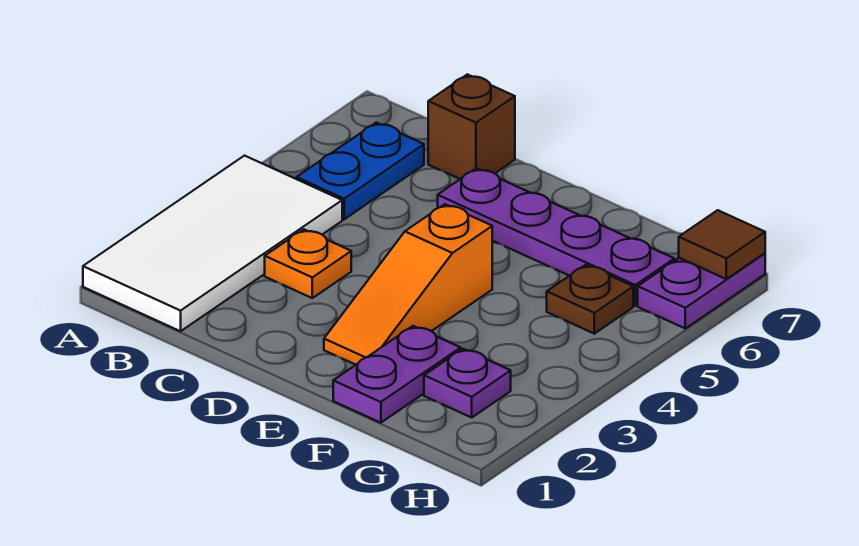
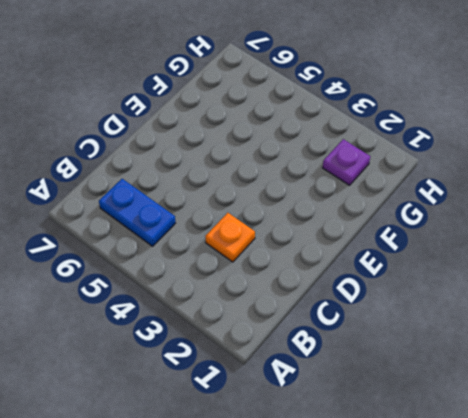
none -> white 2x4 tile [83,156,342,331]
none -> brown 1x1 brick [428,74,515,179]

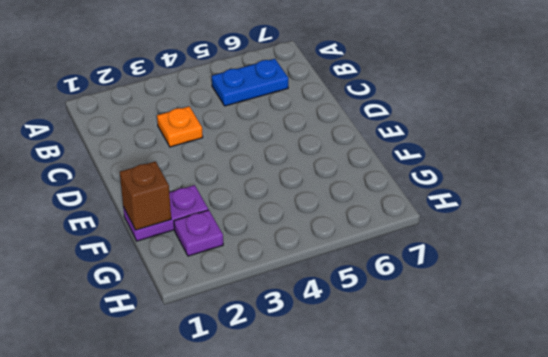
brown 1x1 brick [120,161,171,230] -> brown 1x1 brick moved to [428,74,515,179]
none -> white 2x4 tile [83,156,342,331]
none -> purple 1x4 plate [438,168,674,306]

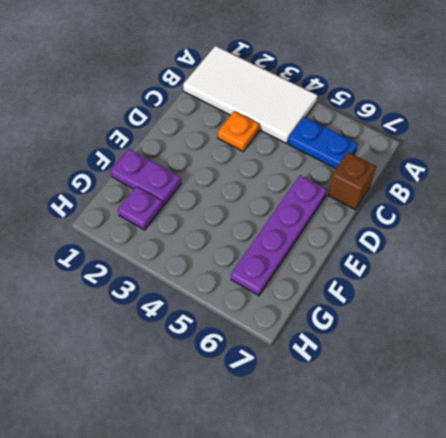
none -> orange 1x3 slope [324,204,492,365]
none -> brown 1x1 plate [547,265,633,334]

